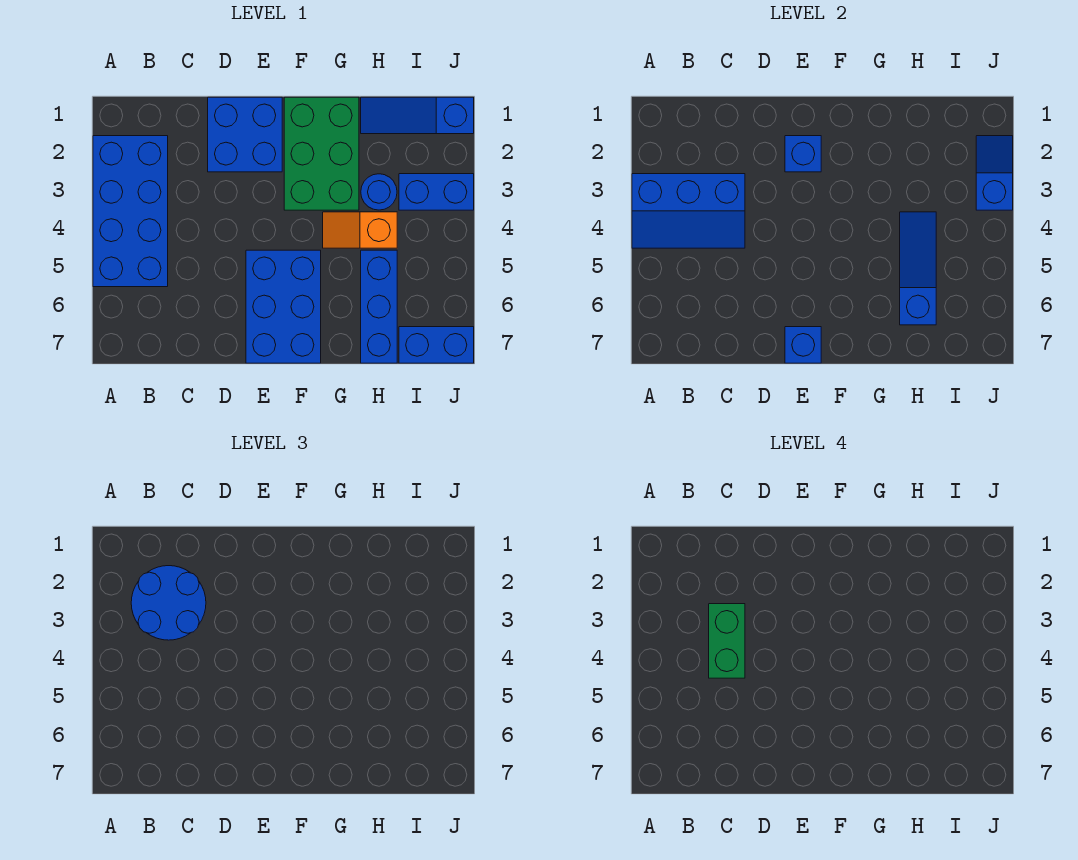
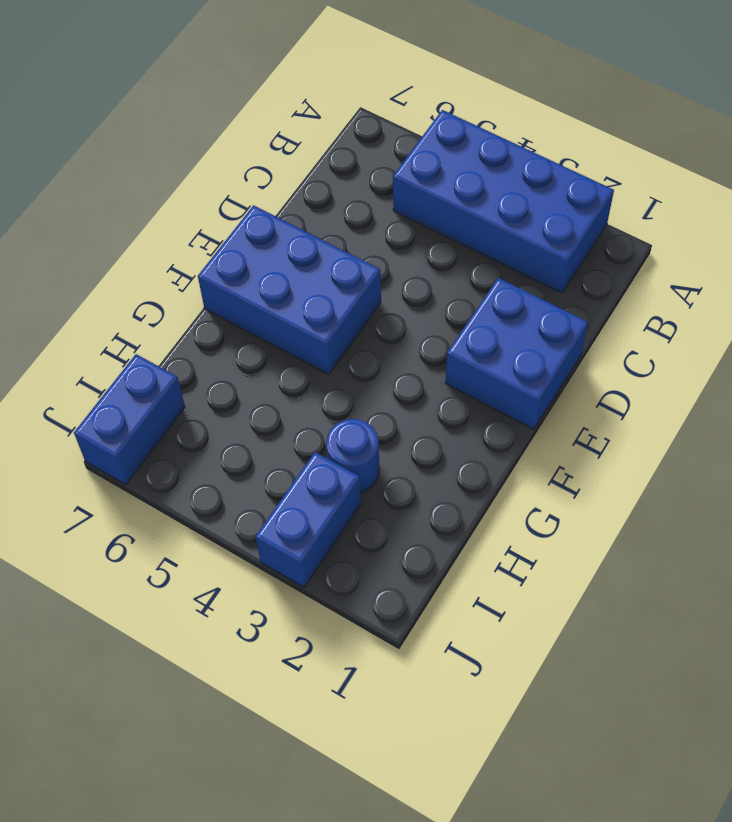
none -> green 2x3 brick [284,97,359,210]
none -> orange 1x2 slope [323,212,397,248]
none -> blue 1x3 slope [361,97,474,134]

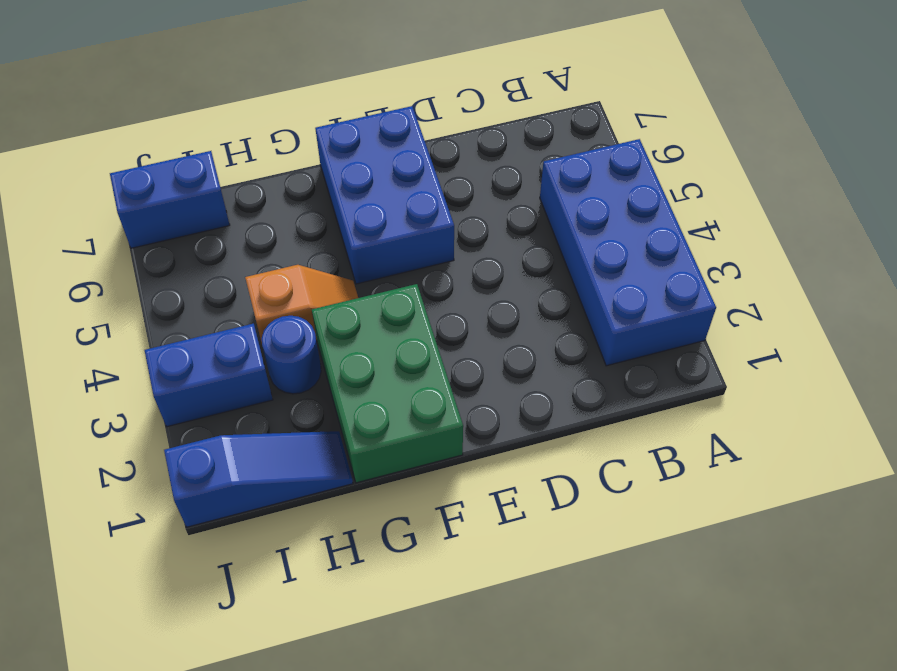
none -> blue 2x2 brick [208,97,282,172]
none -> blue 1x3 brick [361,250,397,363]
none -> blue 2x3 slope [632,174,745,248]

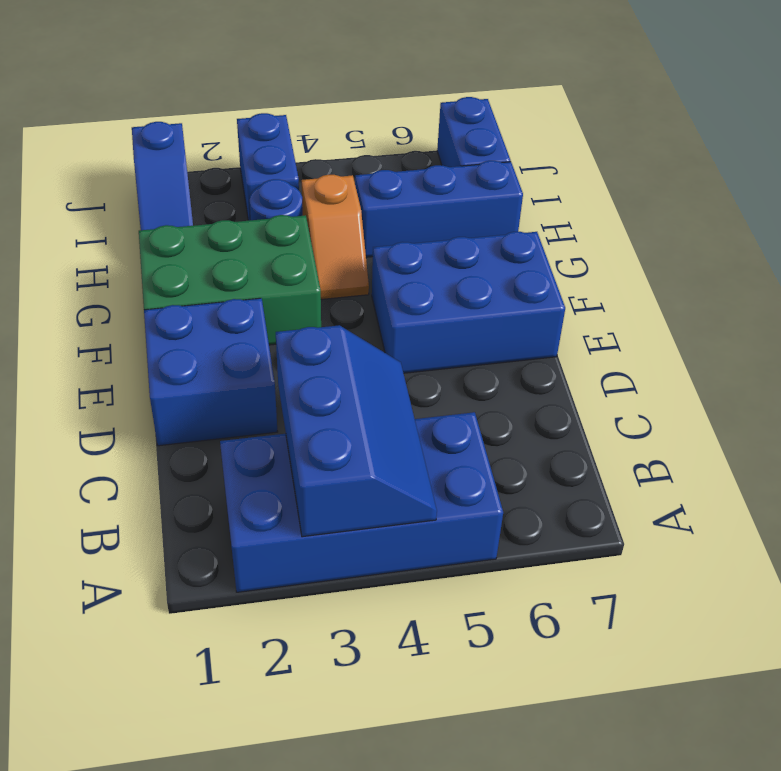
none -> blue 1x1 brick [785,136,821,172]
none -> blue 1x1 brick [785,327,821,363]
none -> blue 1x3 slope [900,212,936,325]

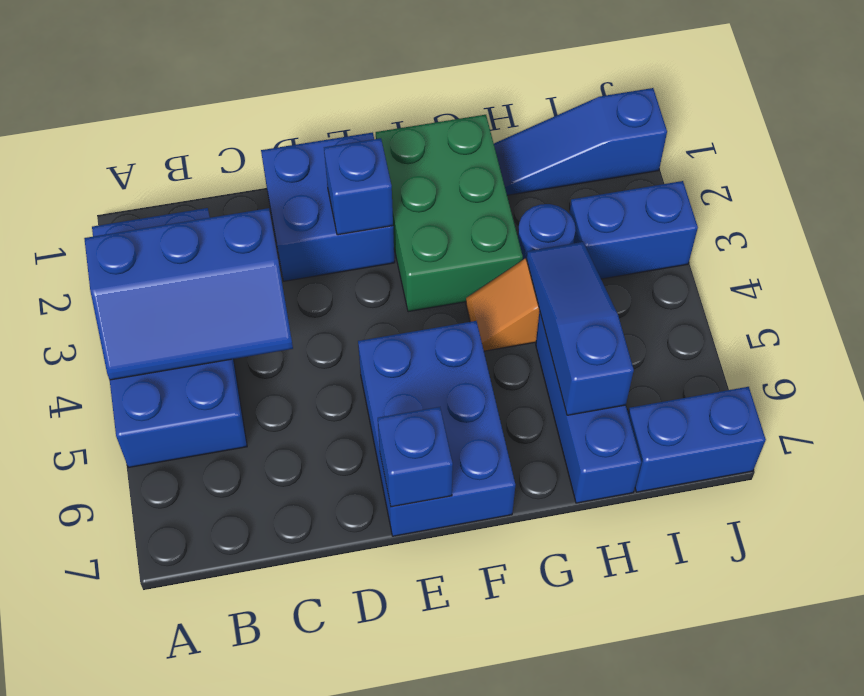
none -> blue 1x2 slope [976,136,1013,210]
none -> blue 2x2 round brick [131,566,206,640]
none -> green 1x2 brick [709,604,745,678]

